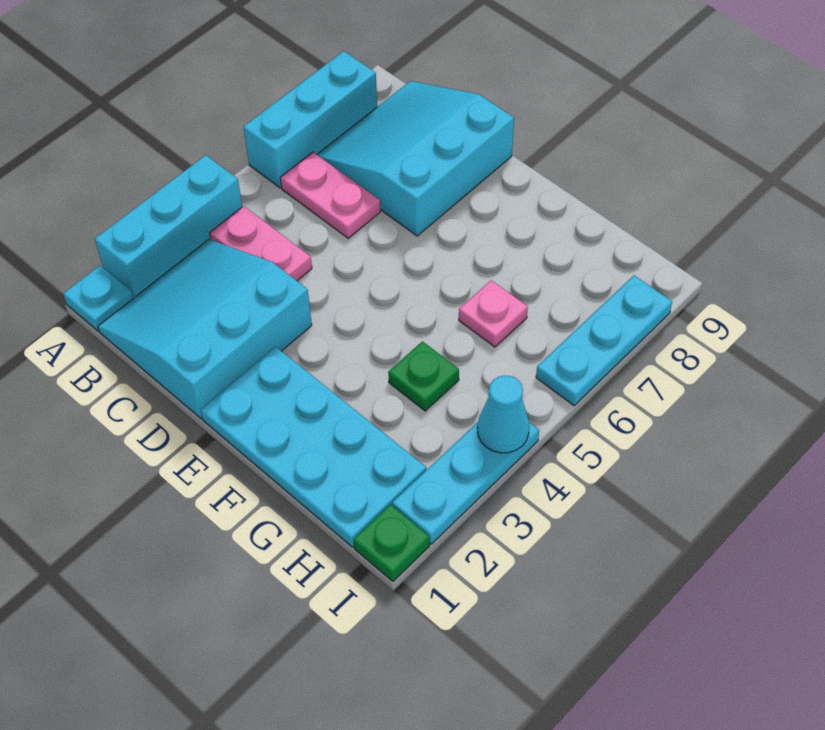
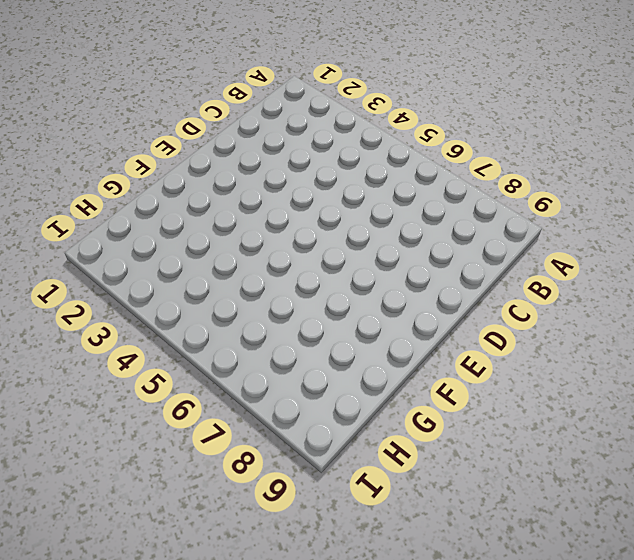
none -> cyan 1x1 plate [63,266,133,331]
none -> cyan 1x3 brick [95,155,242,298]
none -> cyan 1x3 brick [243,51,377,188]

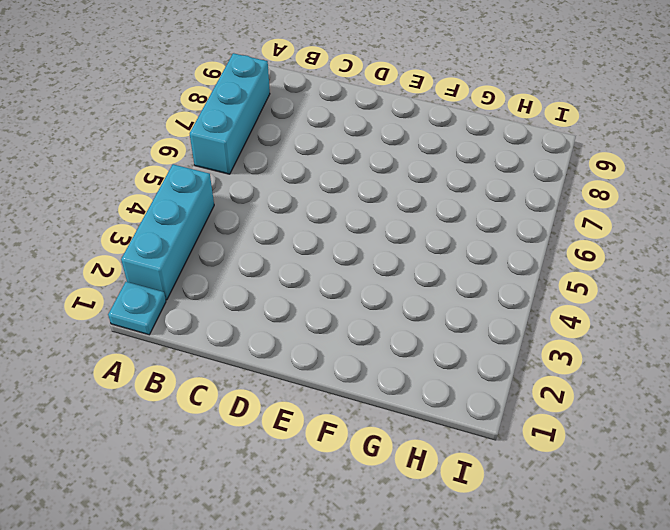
none -> cyan 3x3 slope [98,239,312,419]
none -> pink 1x2 plate [210,206,312,281]
none -> pink 1x2 plate [280,152,380,238]

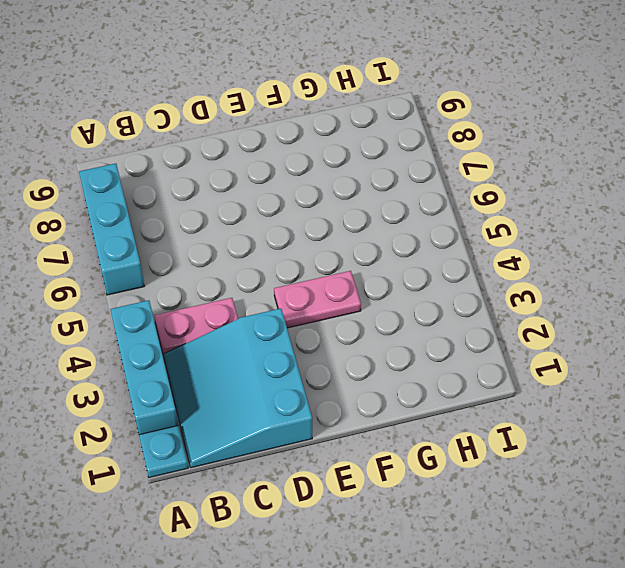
pink 1x2 plate [274,271,361,328] -> pink 1x2 plate moved to [280,152,380,238]
none -> cyan 3x3 slope [317,81,514,236]
none -> cyan 2x4 plate [201,347,426,547]
none -> green 1x1 plate [388,341,459,411]

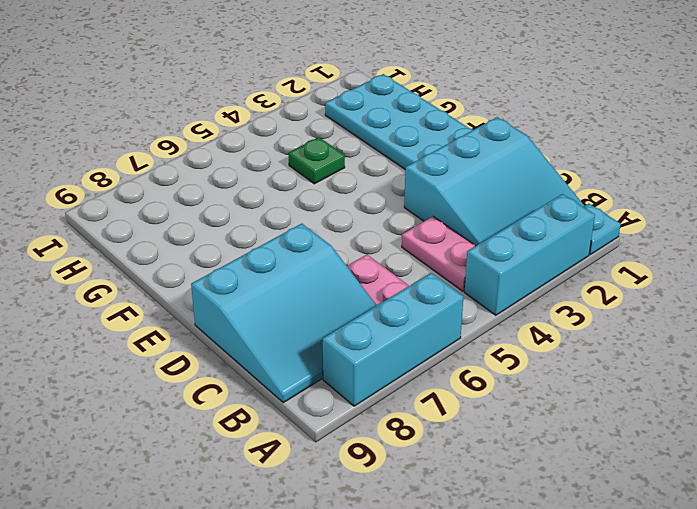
none -> pink 1x1 plate [459,280,528,347]
none -> green 1x1 plate [353,504,429,581]
none -> cyan 1x3 plate [392,422,539,544]

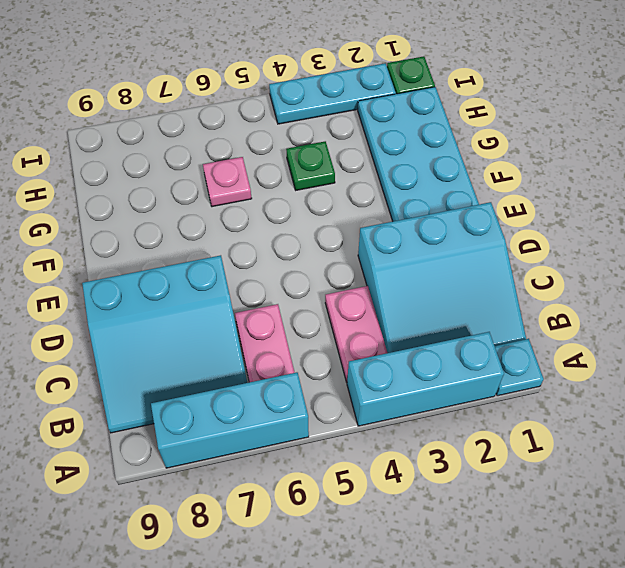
none -> cyan 1x3 plate [536,275,672,406]
none -> cyan 1x1 cone [477,376,529,453]

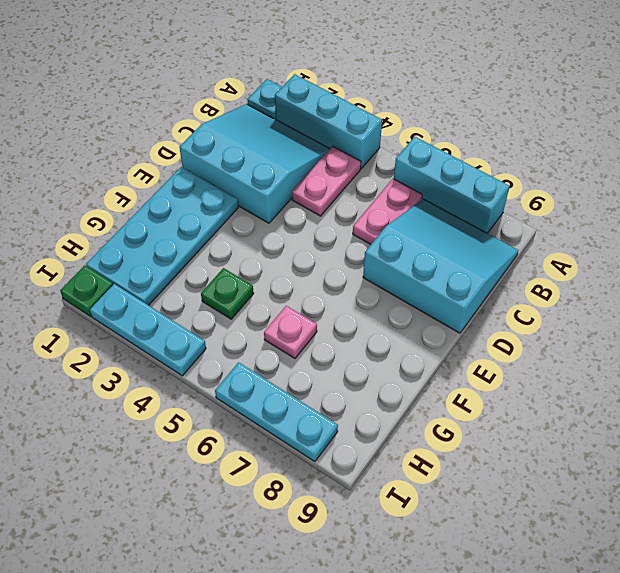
none -> cyan 1x1 cone [477,376,529,453]

